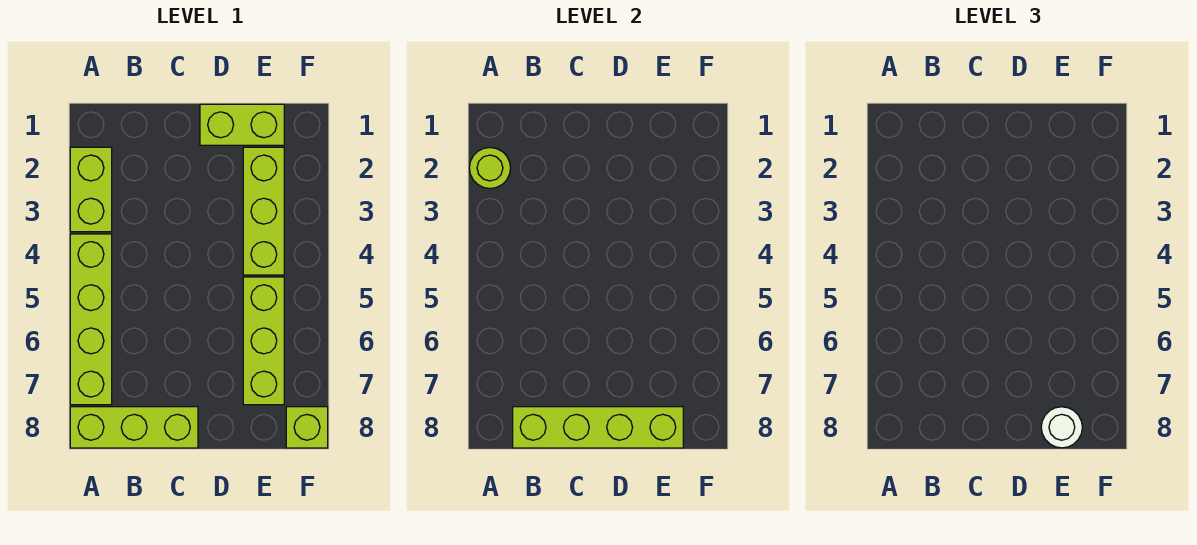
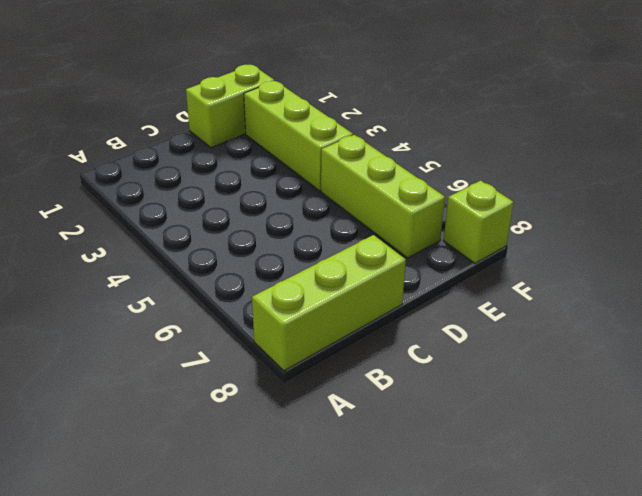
none -> lime 1x2 brick [70,147,112,232]
none -> lime 1x4 brick [70,234,112,405]

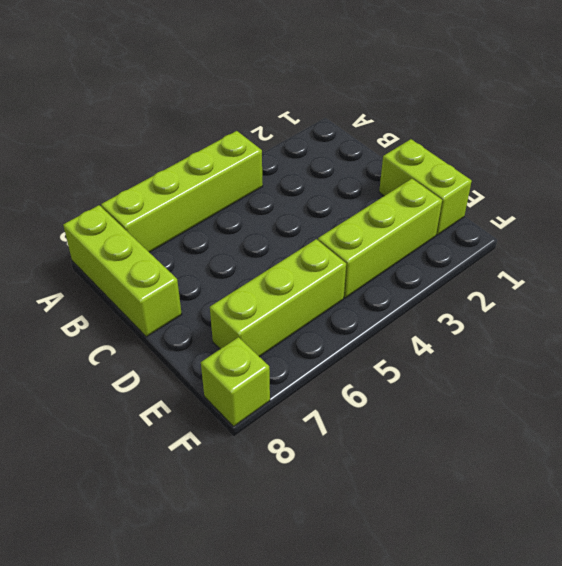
none -> lime 1x2 brick [70,147,112,232]
none -> lime 1x1 round brick [469,148,510,189]

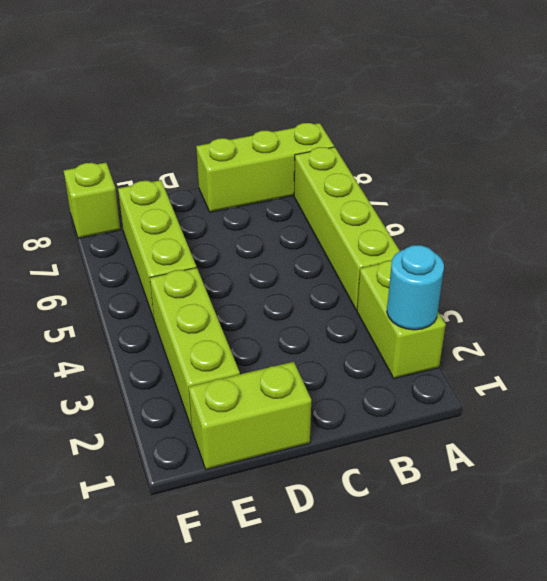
cyan 1x1 round brick [387,245,444,330] -> lime 1x1 round brick [469,148,510,189]
none -> lime 1x4 brick [513,407,683,448]
none -> white 1x1 round brick [1041,407,1082,448]

